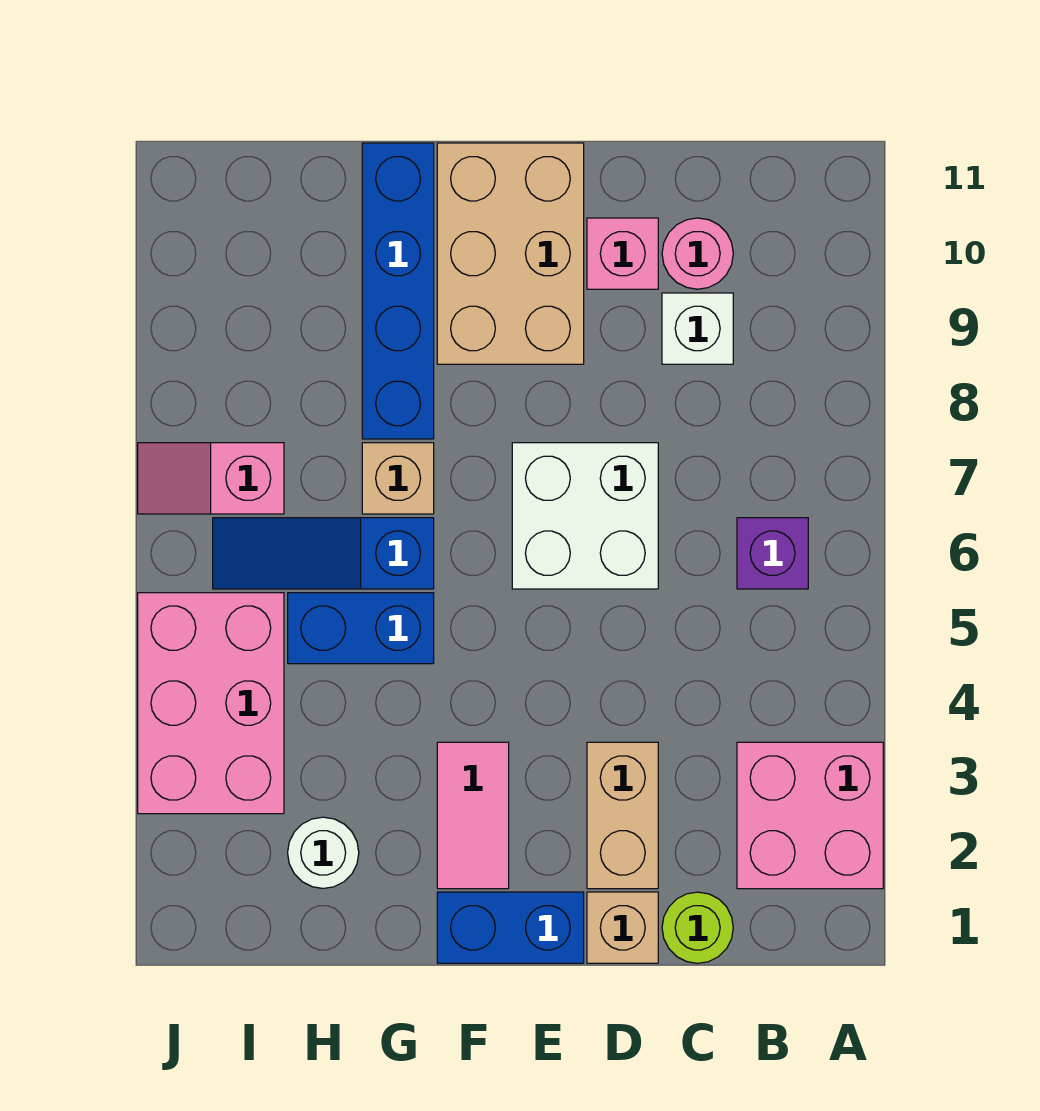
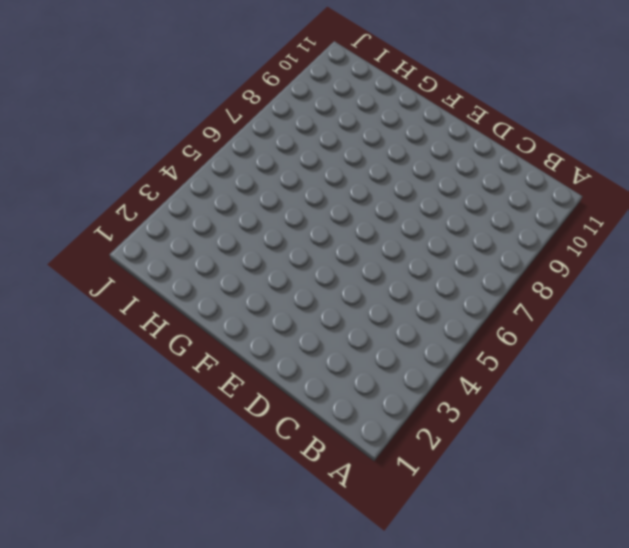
none -> pink 2x2 brick [737,742,883,889]
none -> purple 1x1 brick [737,518,808,589]
none -> lime 1x1 round brick [662,892,733,963]

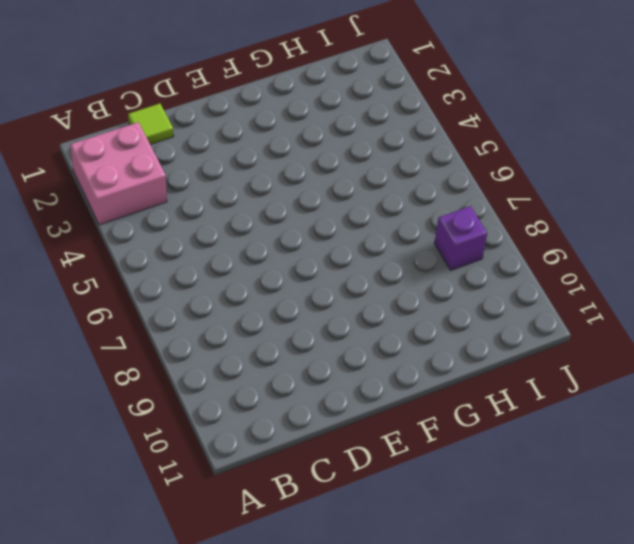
lime 1x1 tile [128,104,174,145] -> lime 1x1 round brick [662,892,733,963]
purple 1x1 brick [434,206,487,270] -> purple 1x1 brick moved to [737,518,808,589]
none -> white 1x1 brick [662,293,733,364]
none -> pink 1x1 round brick [662,218,733,289]
none -> tan 1x1 brick [587,892,658,963]

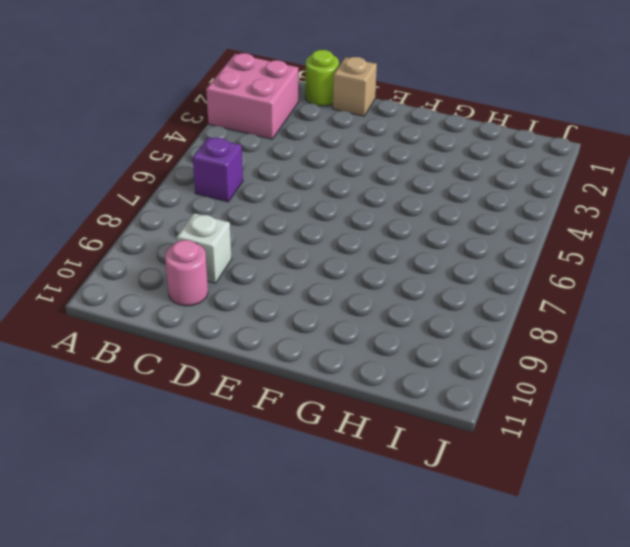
none -> tan 1x2 brick [587,742,658,889]
none -> white 2x2 brick [512,443,658,589]
none -> pink 1x1 brick [587,218,658,289]

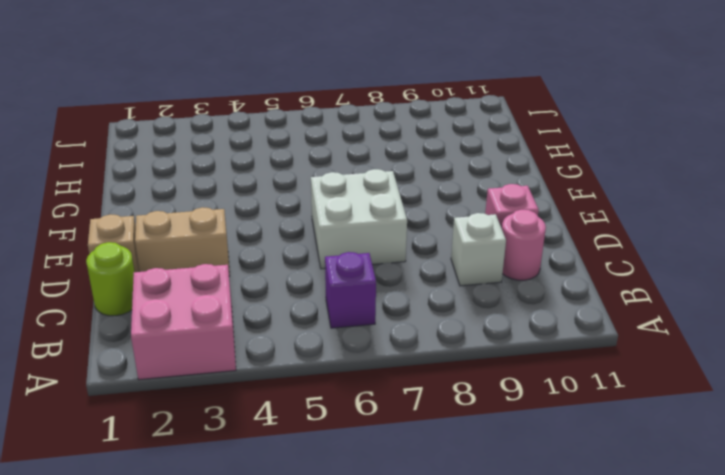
none -> blue 1x2 brick [437,892,584,963]
none -> tan 2x3 brick [437,143,584,364]
none -> pink 1x2 tile [437,742,509,889]

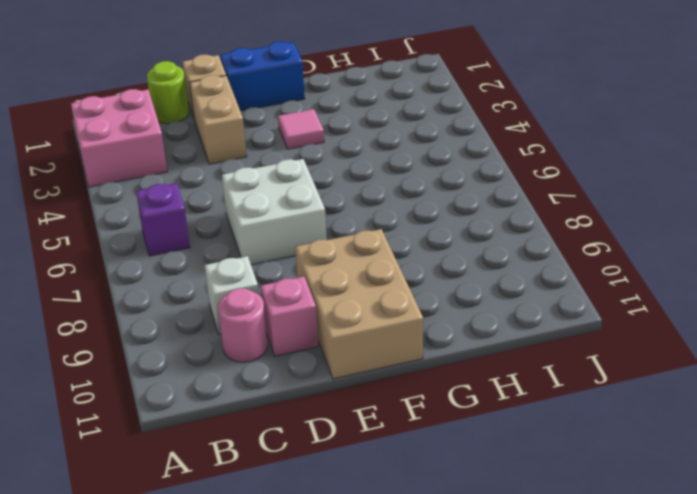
pink 1x1 tile [278,109,324,149] -> pink 1x2 tile [437,742,509,889]
none -> blue 1x2 brick [288,593,434,664]
none -> blue 1x3 slope [213,518,434,589]
none -> tan 1x1 brick [362,443,434,514]

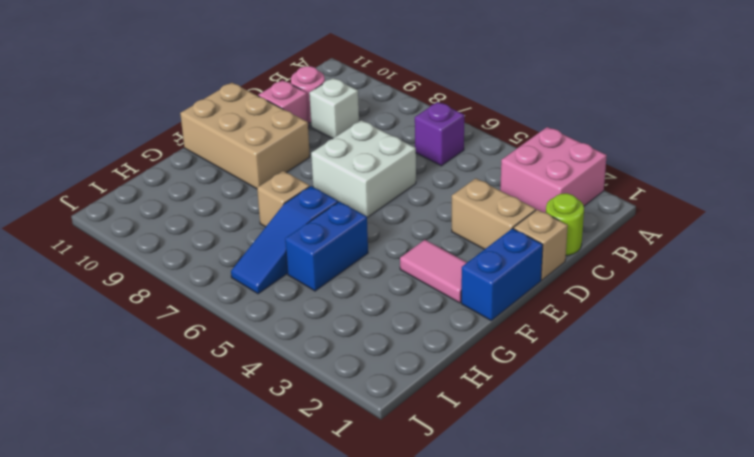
none -> blue 1x4 brick [362,143,434,439]
none -> white 1x1 round brick [288,817,359,888]
none -> pink 2x3 brick [138,593,284,814]

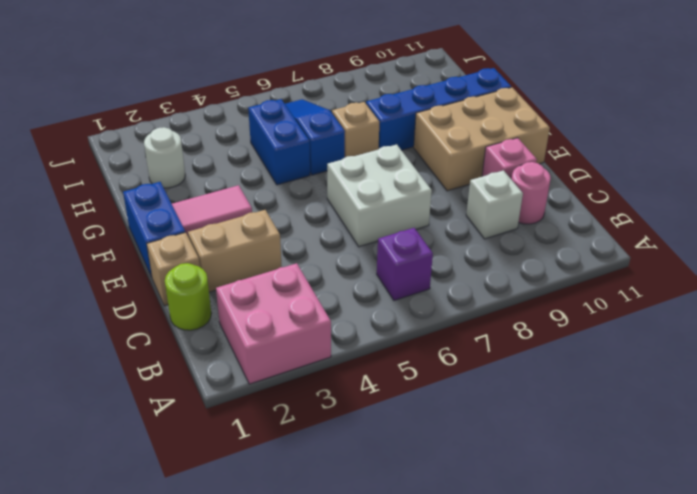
none -> pink 2x3 brick [138,593,284,814]
none -> pink 1x2 slope [138,443,284,514]

